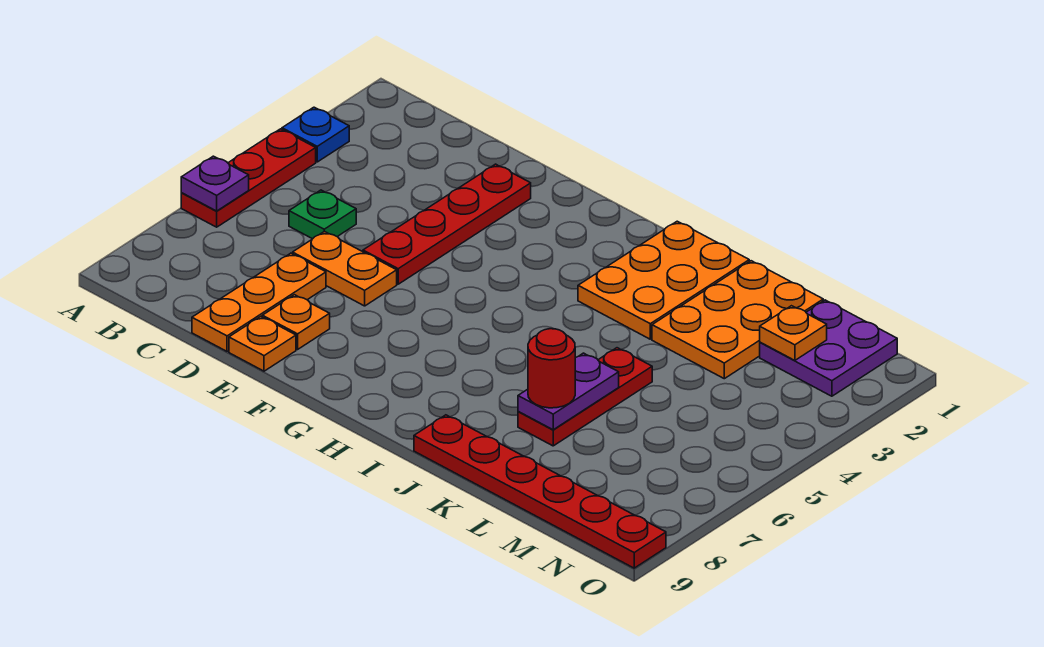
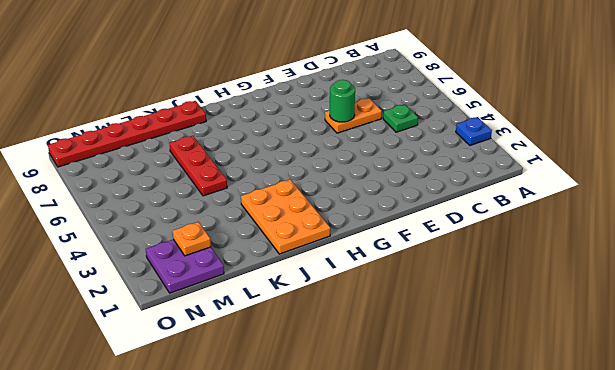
green 1x1 round brick [330,80,355,122] -> none
none -> red 1x3 plate [181,129,316,227]
none -> orange 1x3 plate [192,253,326,351]
none -> red 1x4 plate [363,164,531,284]

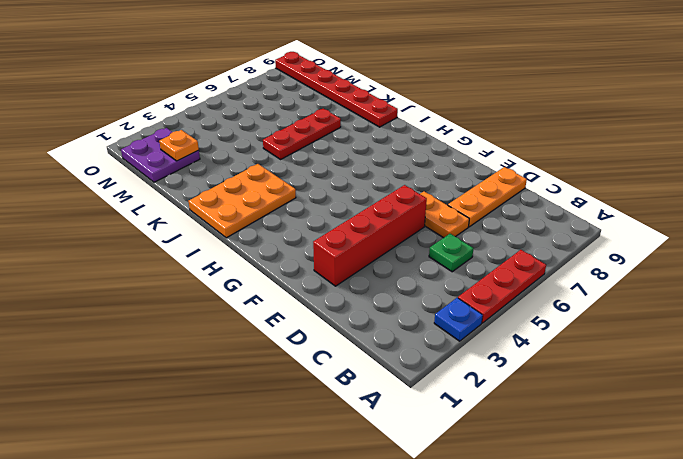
red 1x4 brick [313,185,427,286] -> red 1x4 plate [363,164,531,284]
none -> orange 1x1 plate [262,295,330,349]
none -> orange 1x1 plate [229,317,296,371]
none -> orange 2x3 plate [652,261,823,379]

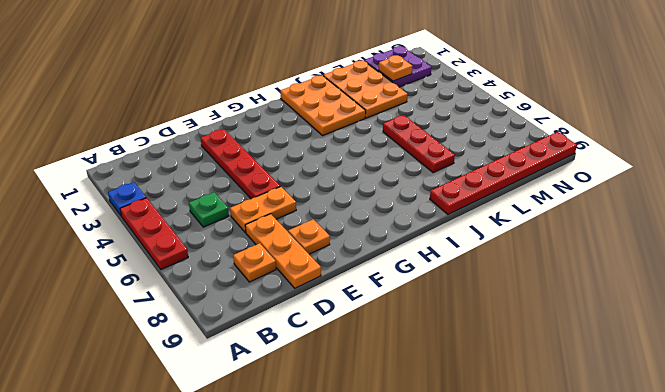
orange 1x1 plate [233,243,276,282] -> orange 1x1 plate moved to [229,317,296,371]
none -> purple 1x1 plate [181,156,249,211]
none -> purple 1x2 plate [518,353,619,430]
none -> red 1x1 round brick [528,329,575,408]

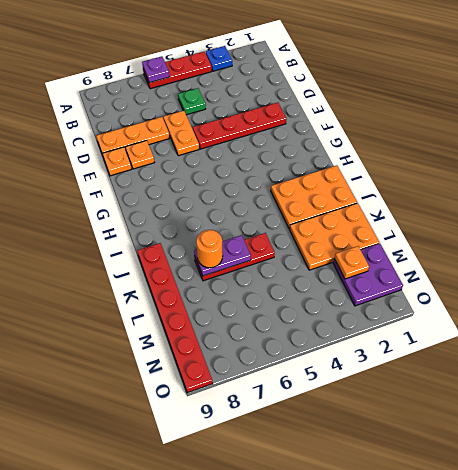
orange 1x1 round brick [196,230,223,268] -> red 1x1 round brick [528,329,575,408]

